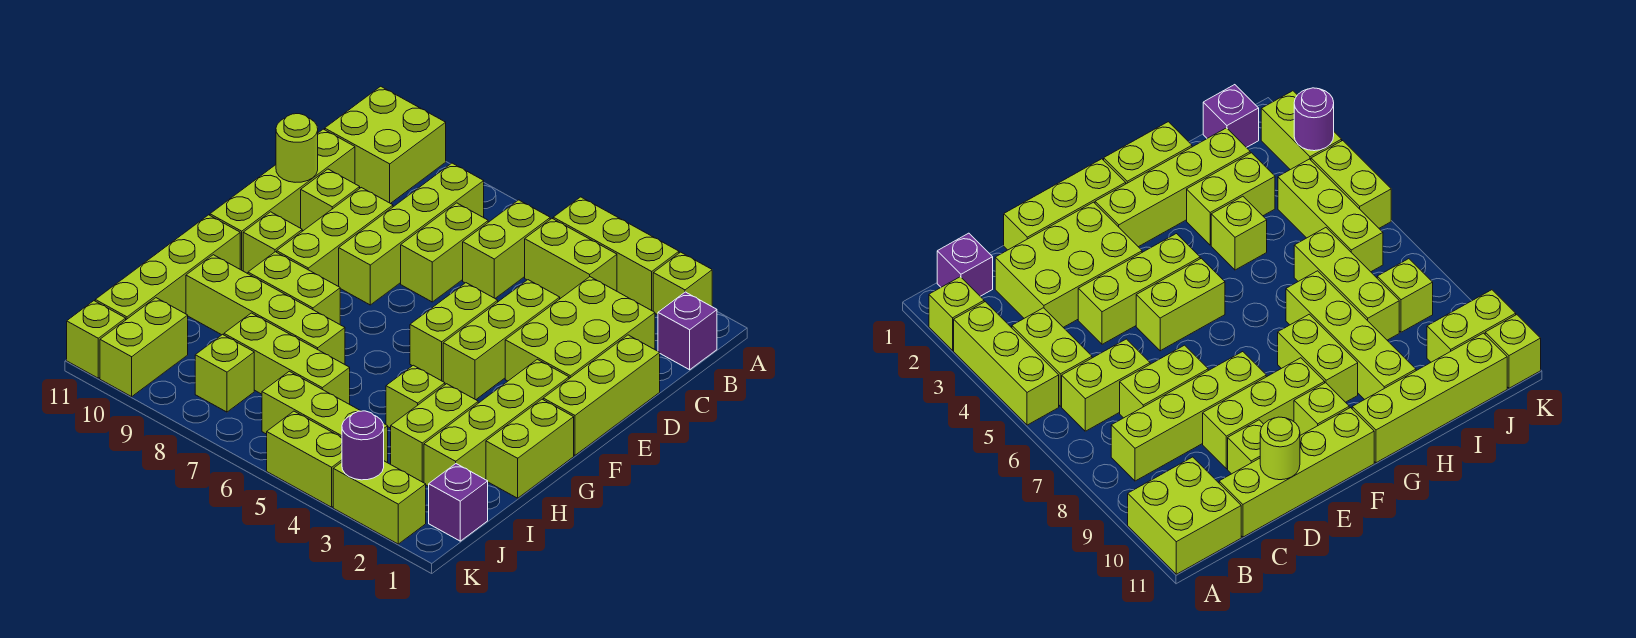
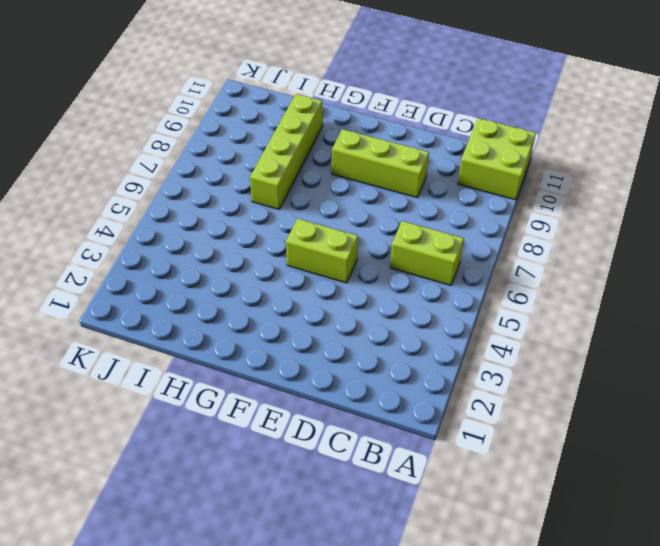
none -> lime 1x1 brick [653,252,712,315]
none -> lime 1x3 brick [553,197,679,311]
none -> purple 1x1 brick [658,292,717,370]
none -> lime 1x2 brick [525,219,617,298]

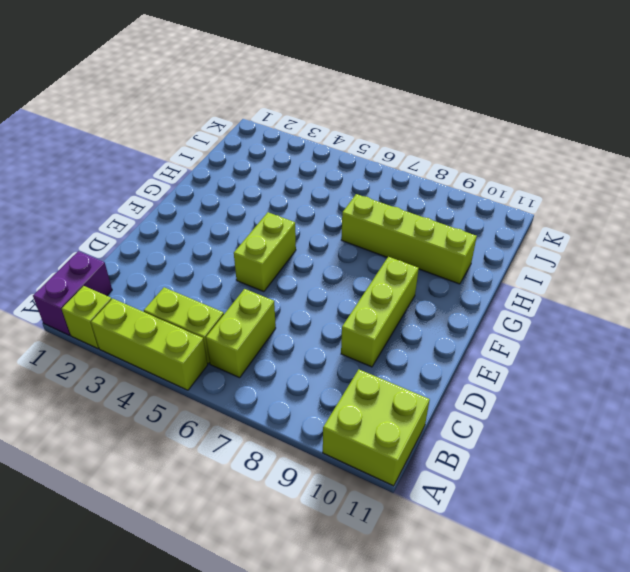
purple 1x2 brick [33,251,112,335] -> purple 1x1 brick [658,292,717,370]
none -> lime 1x4 brick [339,163,484,305]
none -> lime 2x3 brick [505,277,655,381]
none -> lime 1x2 brick [401,203,488,302]
none -> lime 1x4 brick [210,129,355,271]

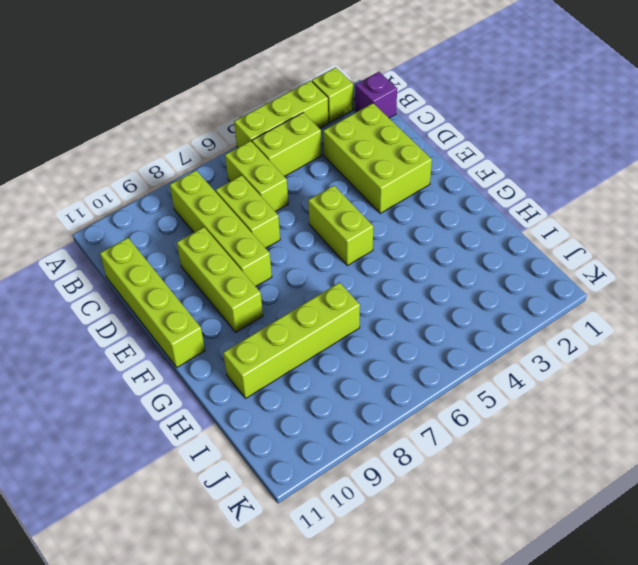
none -> lime 2x2 brick [325,86,446,204]
none -> lime 1x3 brick [543,335,660,455]
none -> lime 1x3 brick [443,280,560,400]
none -> lime 1x1 brick [301,169,360,231]

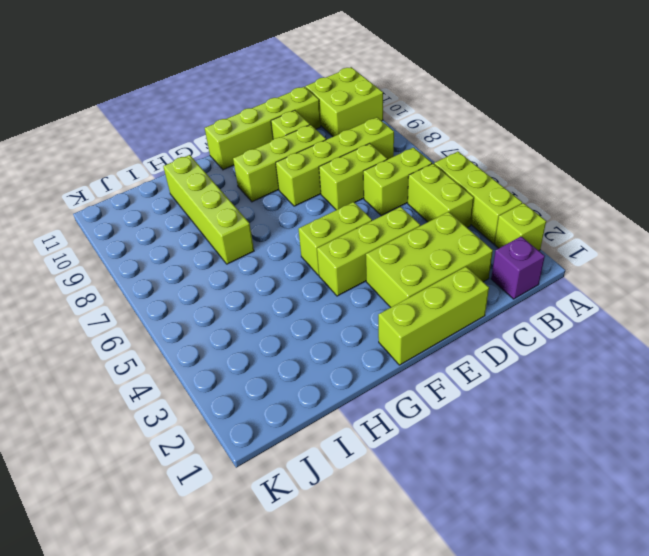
none -> lime 1x4 brick [424,359,569,486]
none -> lime 1x1 brick [243,212,302,274]
none -> lime 1x2 brick [486,399,574,498]
none -> lime 1x2 brick [248,252,340,324]

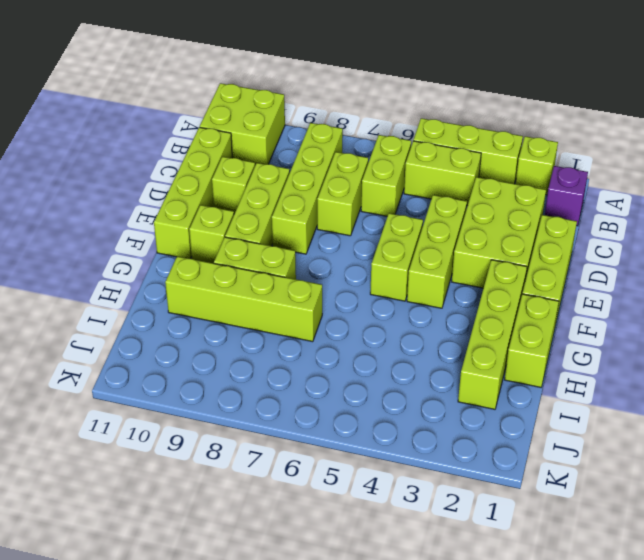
none -> lime 1x4 brick [95,215,240,320]
none -> lime 1x2 brick [391,384,478,482]
none -> lime 1x1 brick [386,365,445,428]
none -> lime 1x3 brick [224,313,350,404]

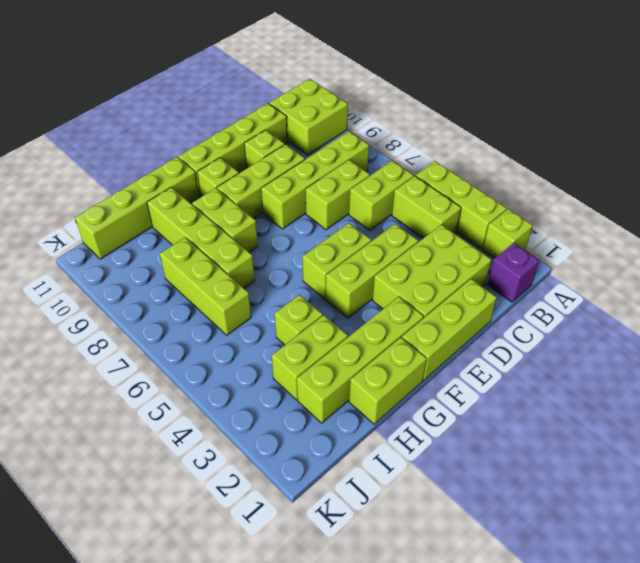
none -> purple 1x1 brick [429,464,488,541]
none -> lime 1x3 brick [262,371,388,463]
none -> lime 1x1 brick [195,334,254,412]
none -> lime 1x2 brick [100,298,188,397]

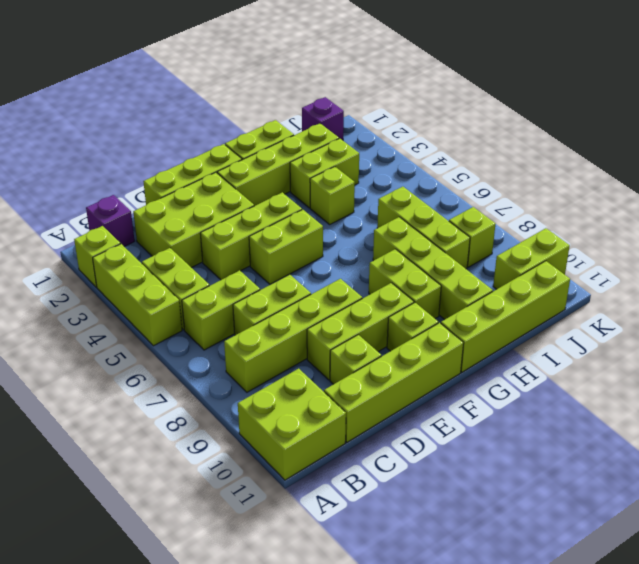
none -> lime 1x3 brick [262,371,388,463]
none -> lime 1x2 brick [333,461,426,544]
none -> lime 1x2 brick [267,411,342,507]
none -> lime 1x1 brick [67,301,126,378]

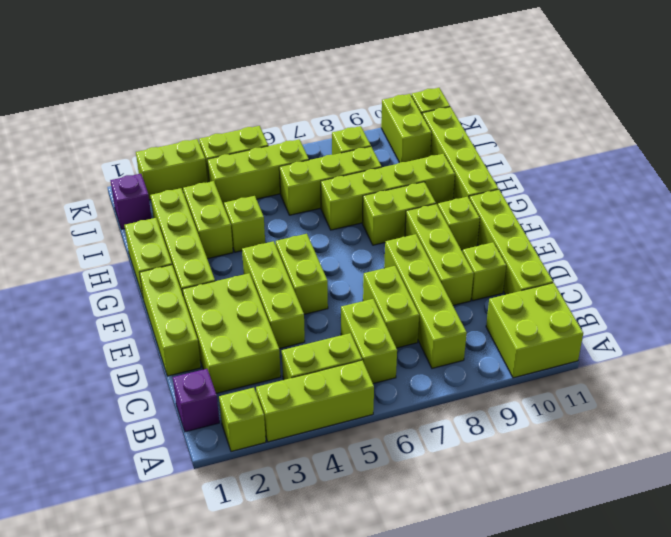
none -> lime 1x1 round brick [276,114,318,182]
none -> purple 1x1 round brick [342,411,384,480]

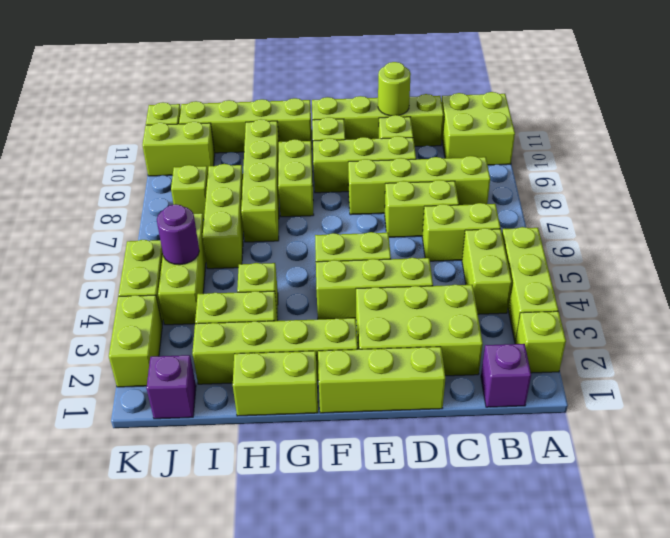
purple 1x1 round brick [157,204,199,265] -> purple 1x1 round brick moved to [342,411,384,480]

